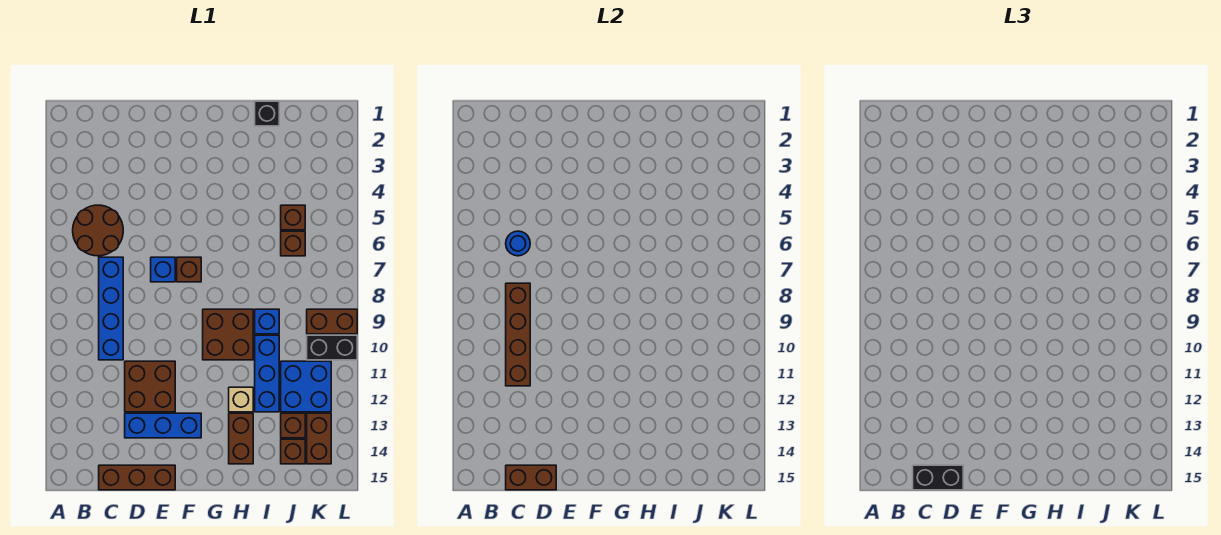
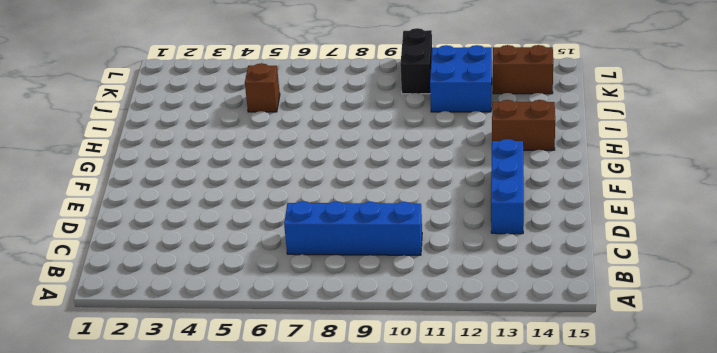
none -> brown 2x2 round brick [73,205,123,256]
none -> brown 1x3 brick [99,465,175,490]
none -> brown 2x2 brick [125,361,175,412]

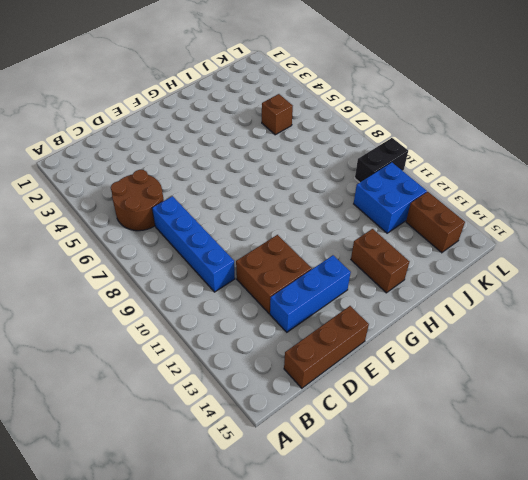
none -> blue 1x1 brick [151,257,175,282]
none -> brown 1x1 brick [177,257,201,282]
none -> brown 2x2 brick [203,309,253,360]

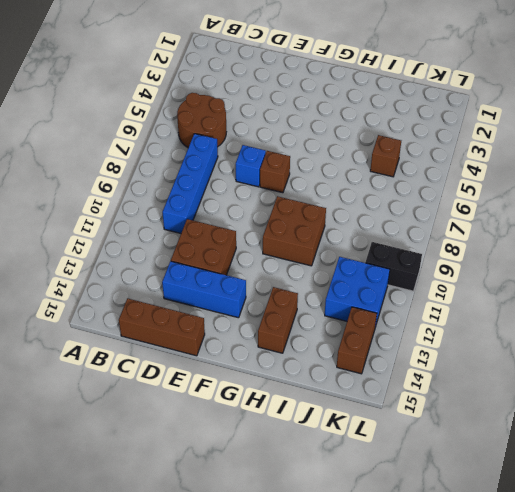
none -> tan 1x1 brick [229,387,253,412]
none -> black 1x1 brick [255,101,279,126]
none -> blue 1x1 brick [255,309,279,334]

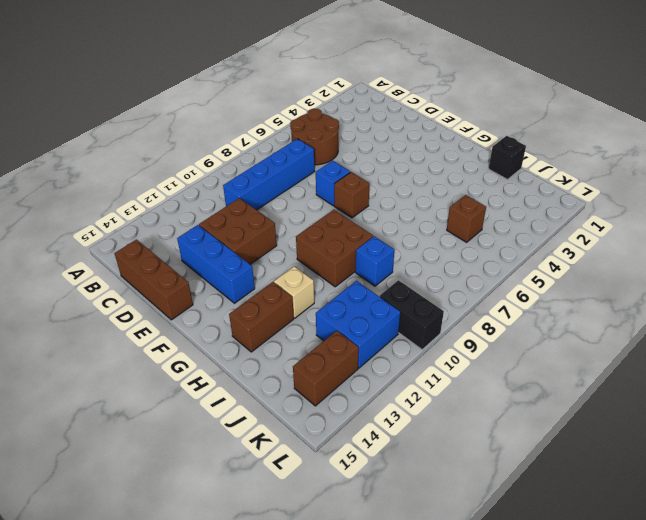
none -> blue 1x3 brick [255,335,279,412]
none -> brown 1x1 brick [281,231,305,256]
none -> brown 1x1 brick [281,413,305,438]

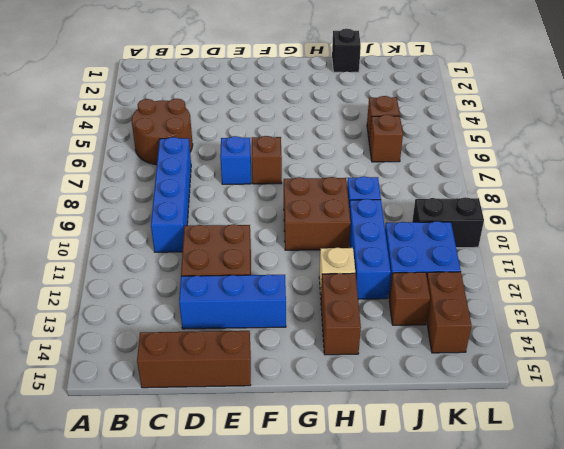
none -> brown 1x1 brick [281,439,305,464]
none -> brown 1x2 brick [307,309,357,334]
none -> blue 1x1 round brick [506,231,530,256]

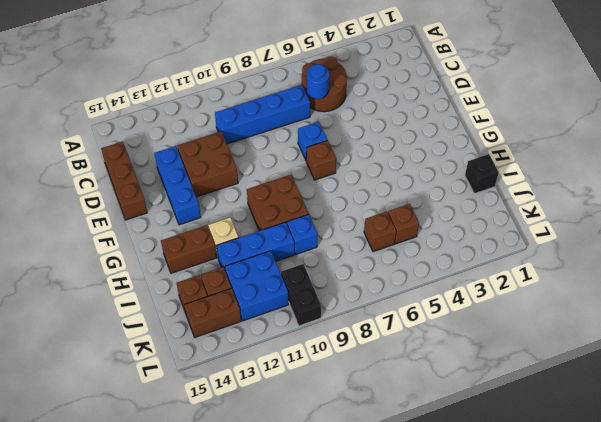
none -> brown 1x2 brick [307,309,357,334]
none -> brown 1x4 brick [506,283,530,386]
none -> brown 1x2 brick [506,465,556,490]

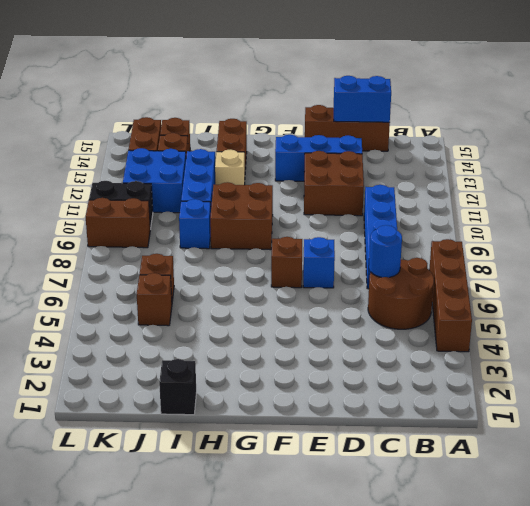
brown 1x4 brick [429,239,472,352] -> brown 1x4 brick moved to [506,283,530,386]
blue 1x2 brick [334,76,391,122] -> brown 1x2 brick [506,465,556,490]
none -> black 1x2 brick [913,465,963,490]

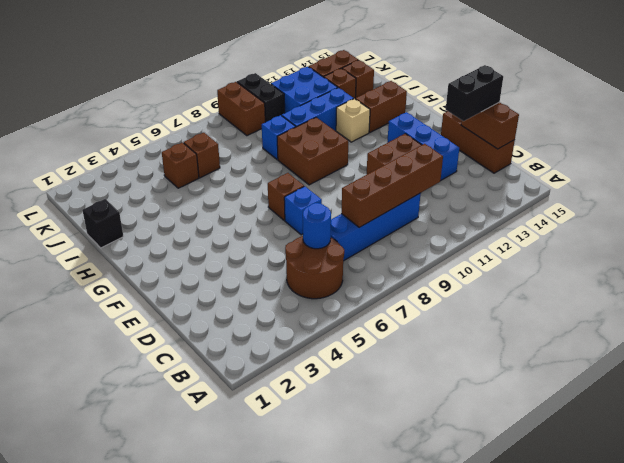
black 1x2 brick [446,65,503,121] -> black 1x2 brick turned to [913,465,963,490]

